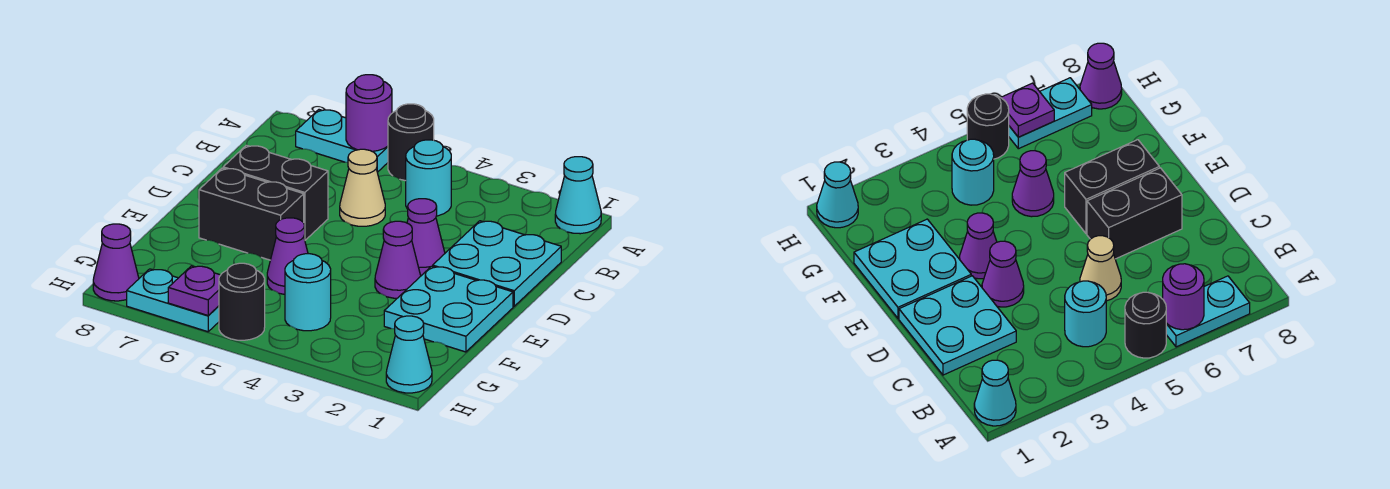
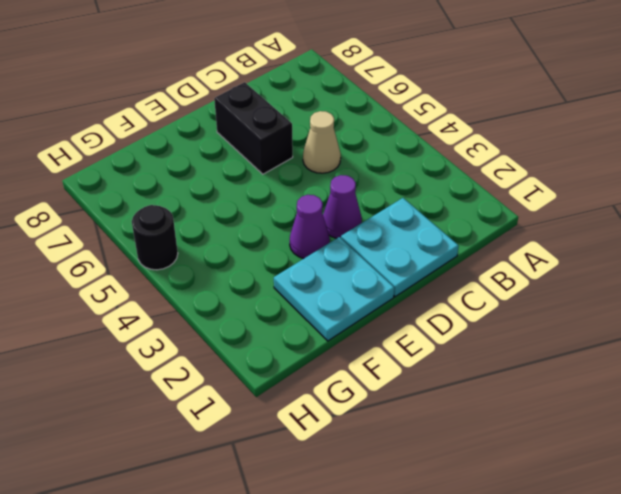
none -> cyan 1x1 cone [555,157,601,234]
none -> black 1x1 round brick [388,104,434,181]
none -> cyan 1x2 plate [296,110,388,172]

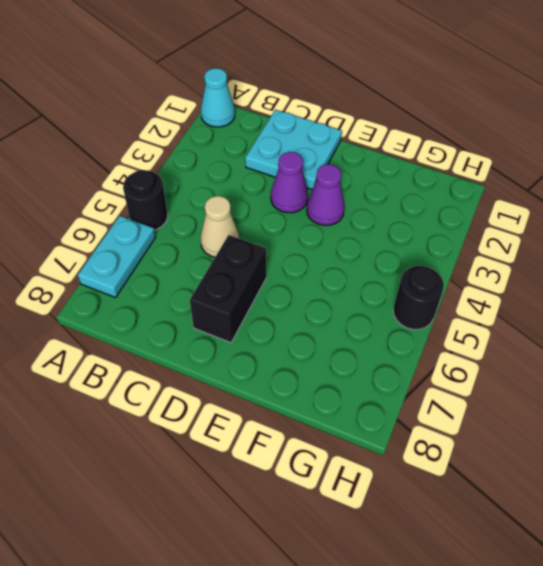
none -> cyan 1x1 round brick [406,140,451,216]
none -> cyan 2x2 plate [384,266,513,352]
none -> black 1x2 brick [199,168,304,260]

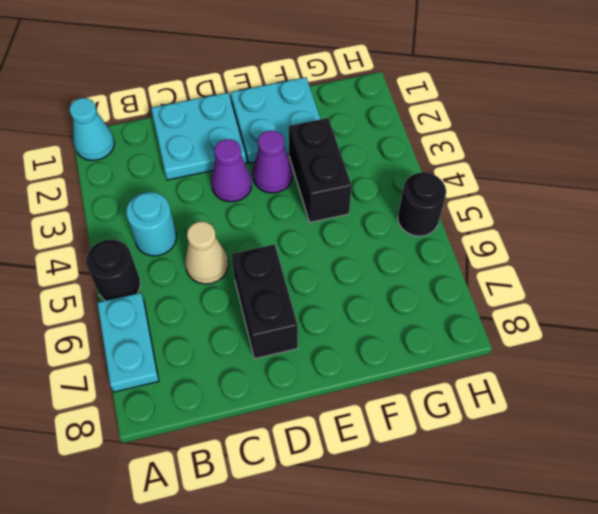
black 1x2 brick [289,118,352,222] -> black 1x2 brick moved to [199,168,304,260]
none -> purple 1x1 cone [267,218,308,294]
none -> cyan 1x1 round brick [285,254,331,331]
none -> cyan 1x1 cone [386,316,432,393]

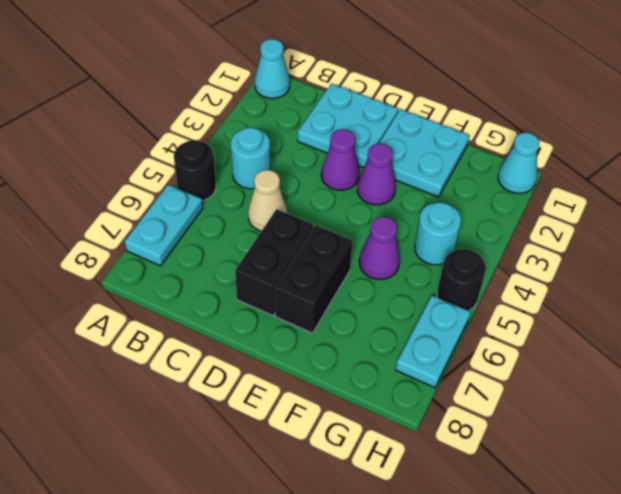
none -> purple 1x1 cone [93,224,139,301]
none -> purple 1x1 round brick [346,75,392,151]
none -> purple 1x1 plate [168,266,220,315]

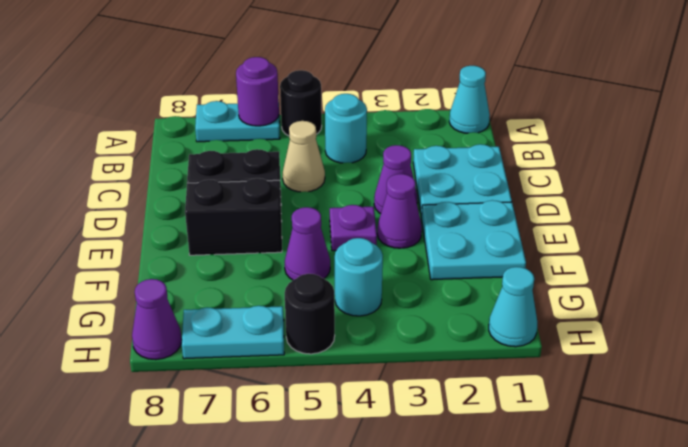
purple 1x1 plate [330,205,377,251] -> purple 1x1 plate moved to [168,266,220,315]

